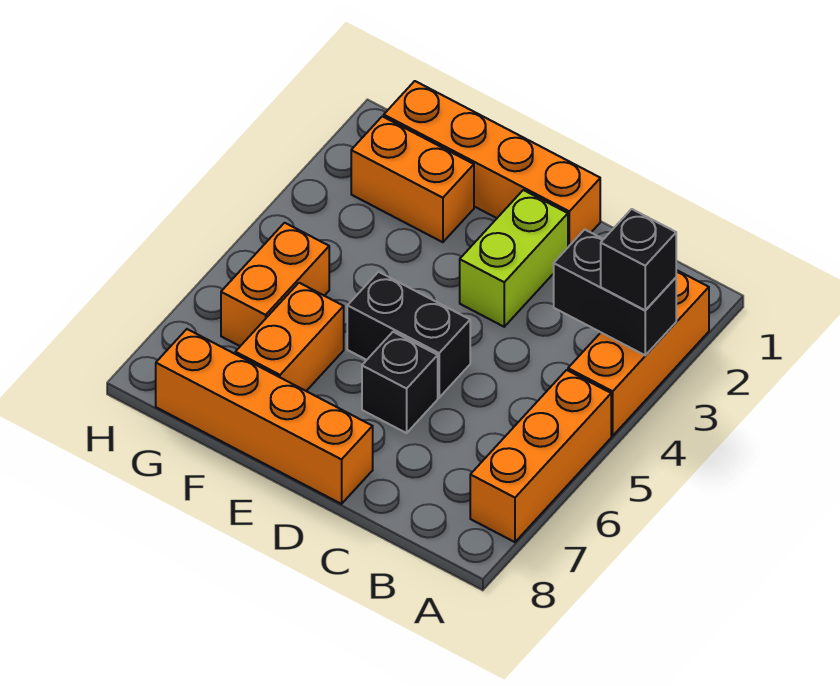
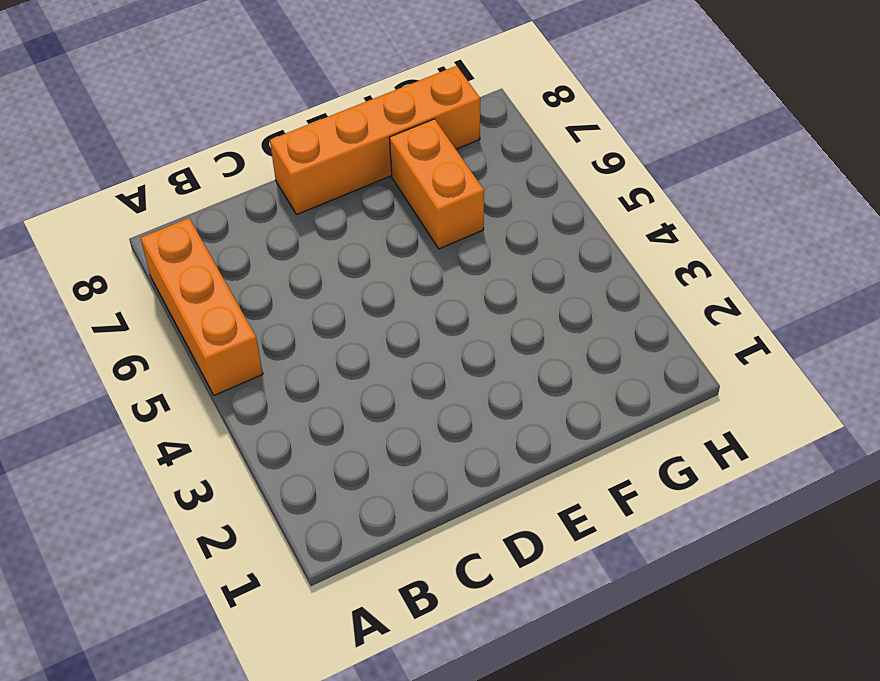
none -> orange 1x3 brick [568,270,709,436]
none -> orange 1x4 brick [384,81,600,247]
none -> lime 1x2 brick [460,190,568,327]

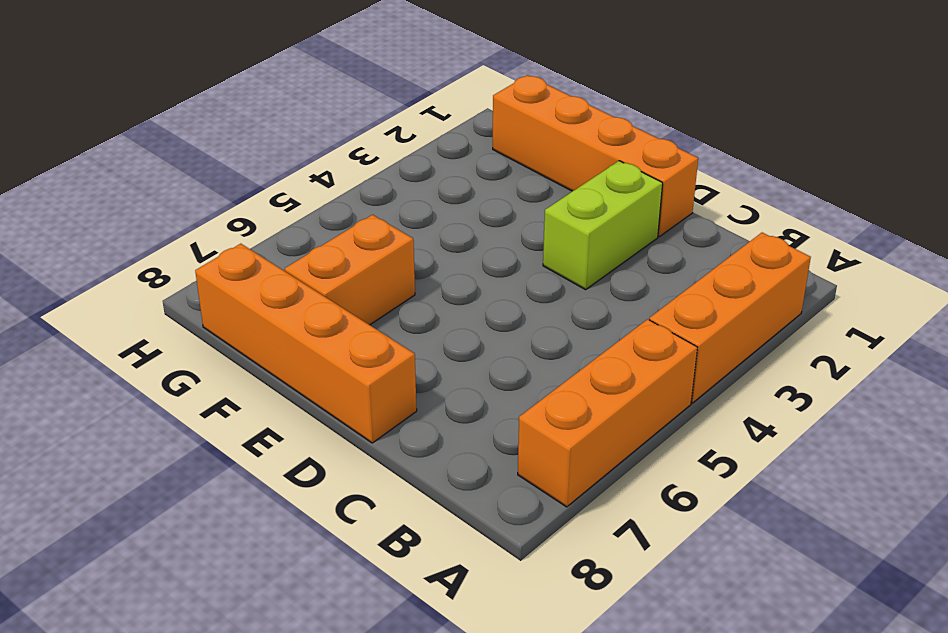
none -> black 1x2 brick [347,272,470,398]
none -> black 1x1 brick [362,332,438,433]
none -> orange 1x2 brick [351,116,474,242]

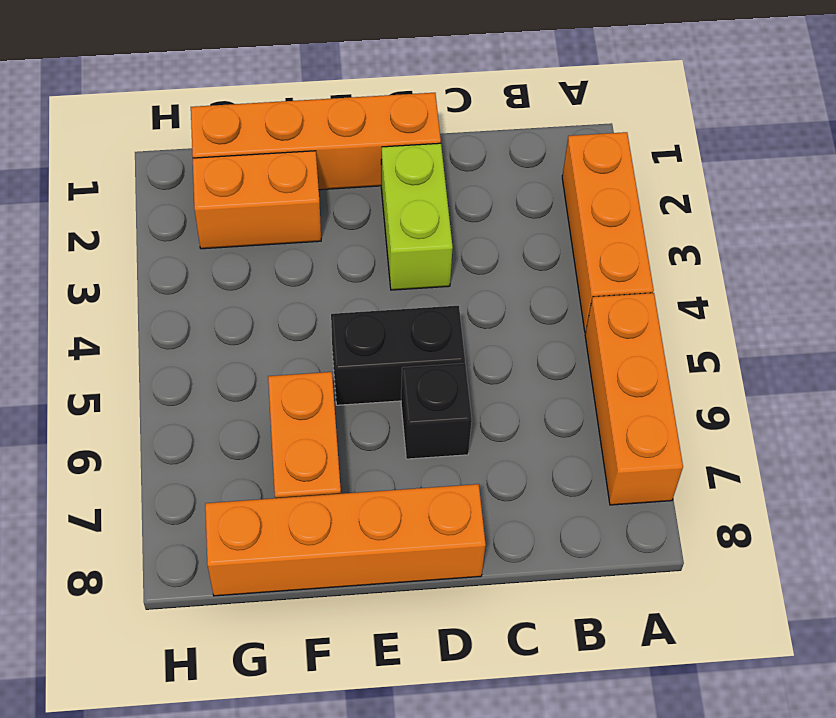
none -> orange 1x2 brick [221,223,329,346]
none -> black 1x2 brick [554,229,676,355]
none -> black 1x1 brick [601,209,676,310]

